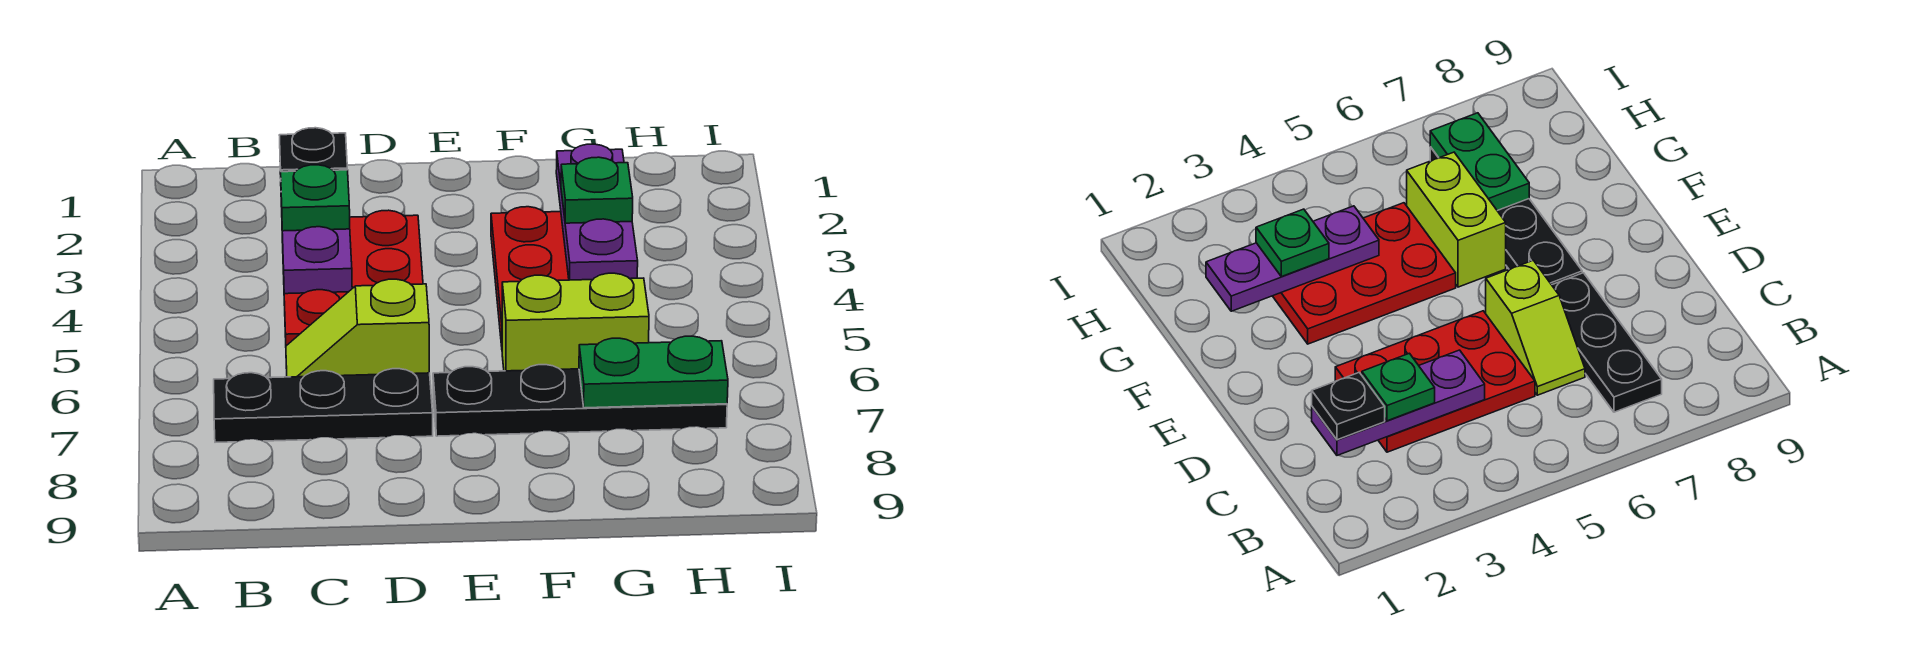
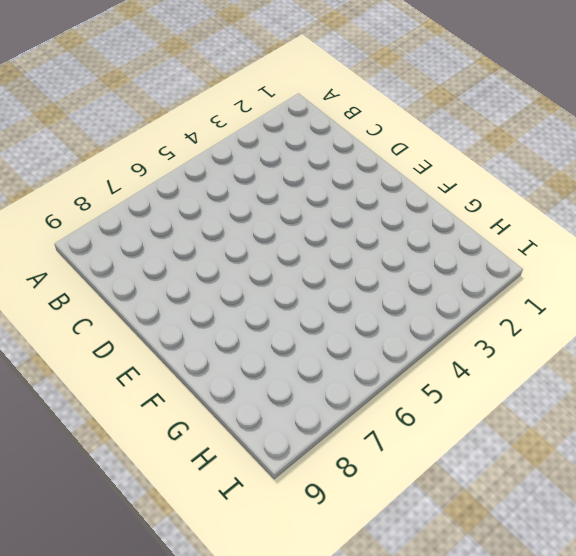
none -> black 1x3 plate [214,369,433,442]
none -> red 2x3 plate [282,210,423,346]
none -> lime 1x2 slope [286,279,429,377]

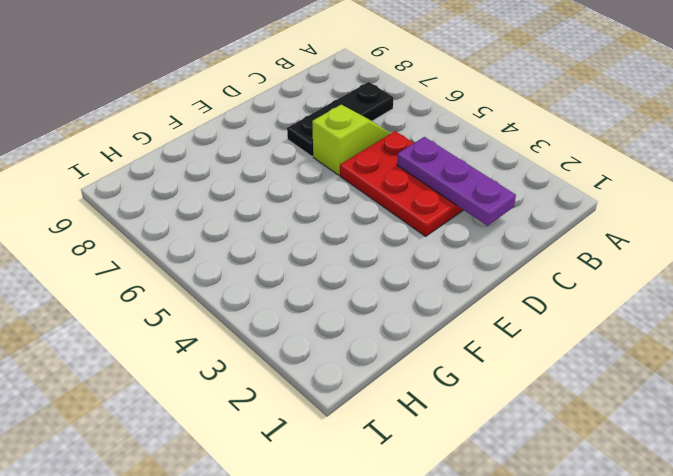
none -> black 1x4 plate [433,365,727,436]
none -> red 2x3 plate [491,207,569,346]
none -> lime 1x2 brick [502,273,649,371]

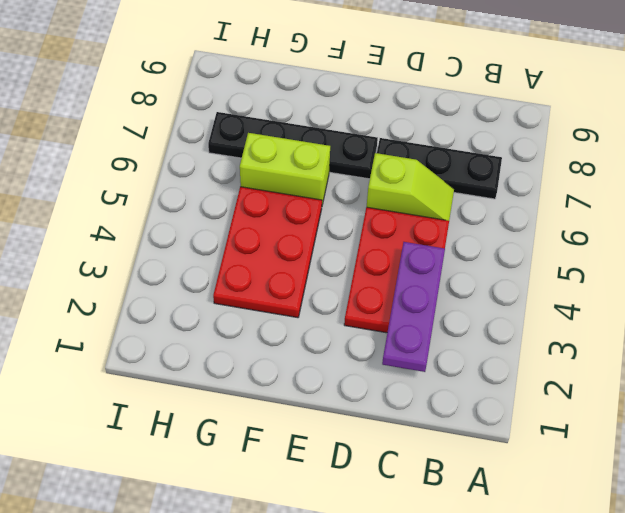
none -> purple 1x3 plate [556,144,638,280]
none -> green 1x2 plate [579,336,728,408]
none -> black 1x1 plate [279,128,347,172]

